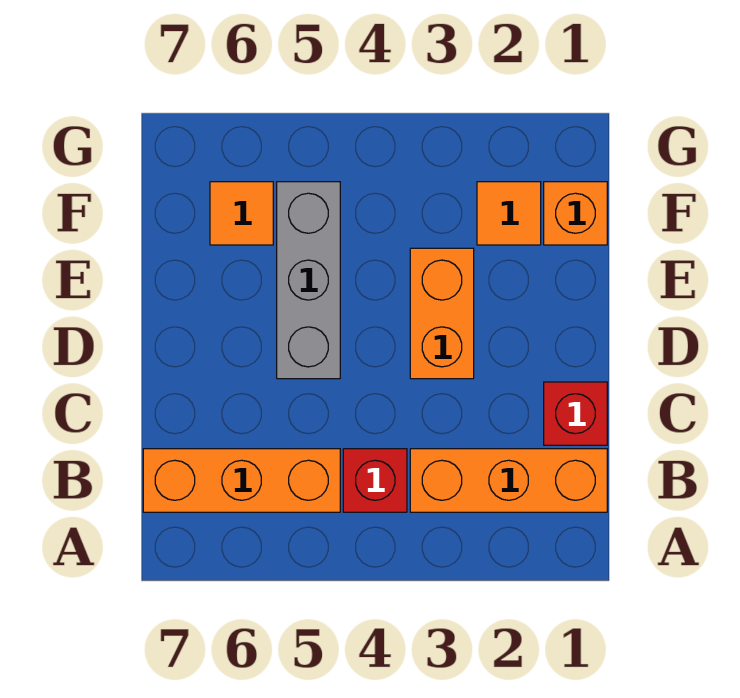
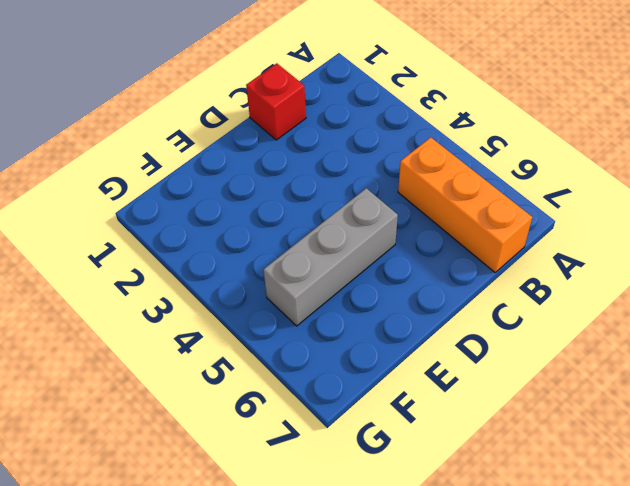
none -> orange 1x3 brick [410,449,607,512]
none -> red 1x1 brick [343,449,407,512]

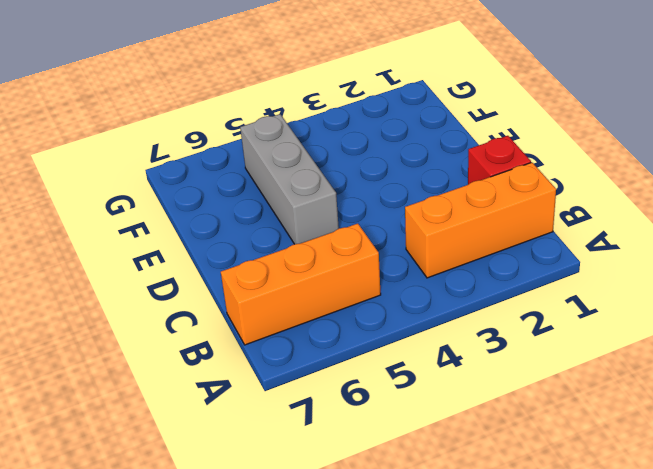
none -> red 1x1 brick [343,449,407,512]
none -> orange 1x2 brick [410,248,474,379]

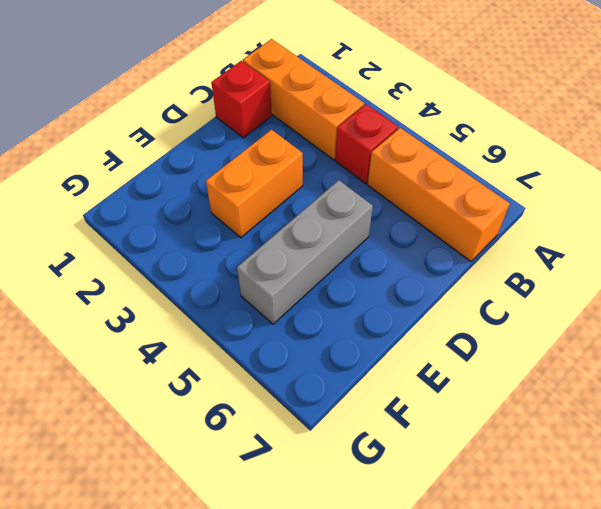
none -> orange 1x1 brick [544,182,607,245]
none -> orange 1x1 tile [477,182,541,245]

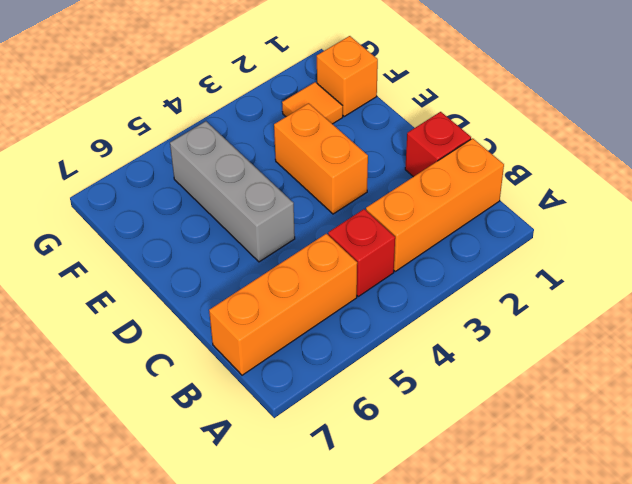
none -> orange 1x1 tile [210,182,273,245]

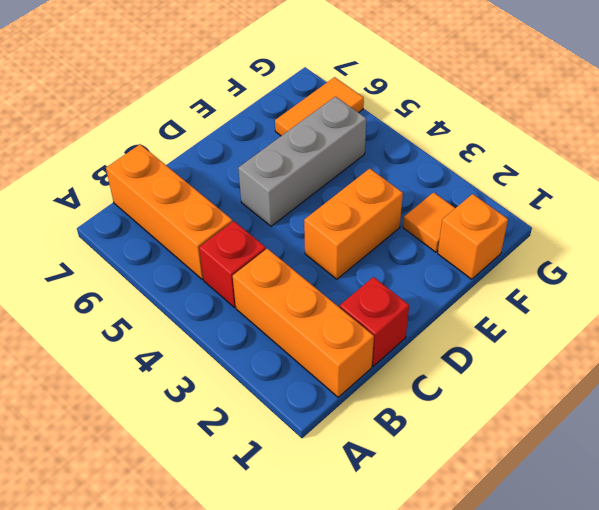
orange 1x2 tile [275,77,364,136] -> orange 1x1 tile [210,182,273,245]

